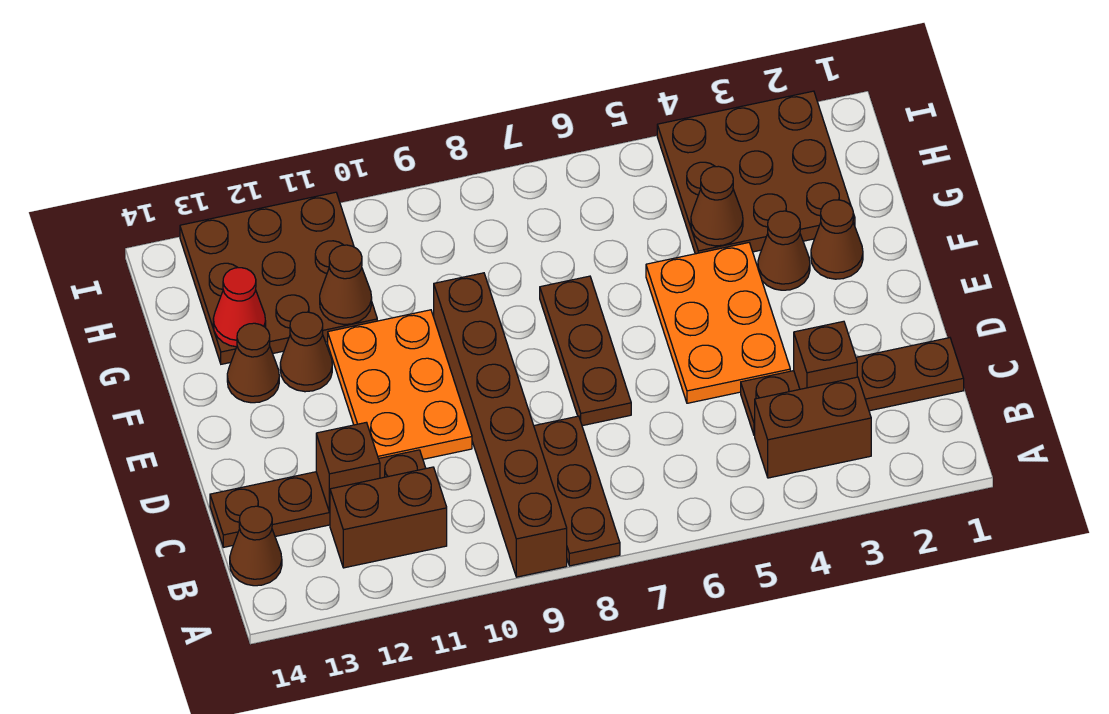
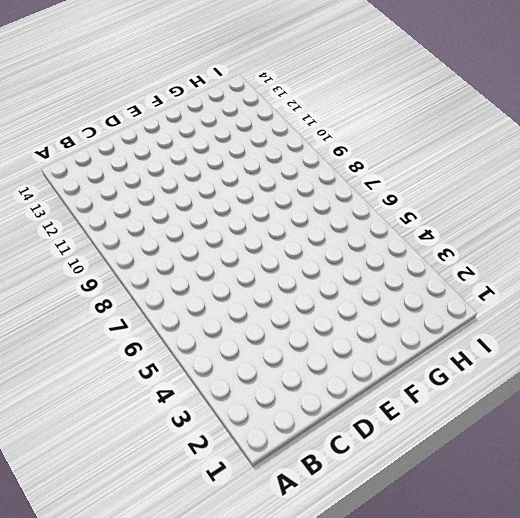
none -> brown 1x3 plate [534,416,620,566]
none -> brown 1x6 brick [434,273,567,577]
none -> brown 1x2 brick [755,377,871,478]

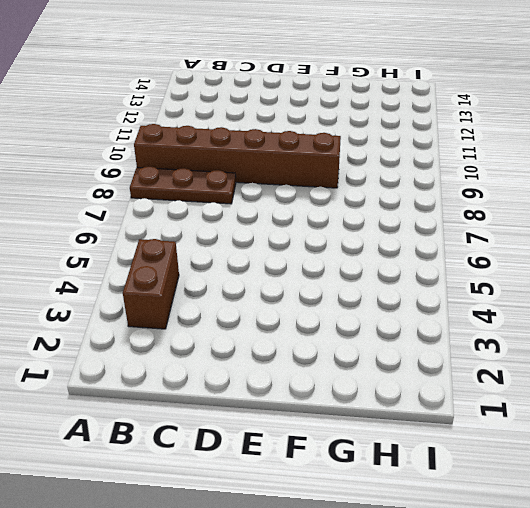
none -> brown 1x2 brick [330,467,447,568]
none -> brown 1x1 cone [230,506,282,586]
none -> brown 1x4 plate [741,338,964,435]

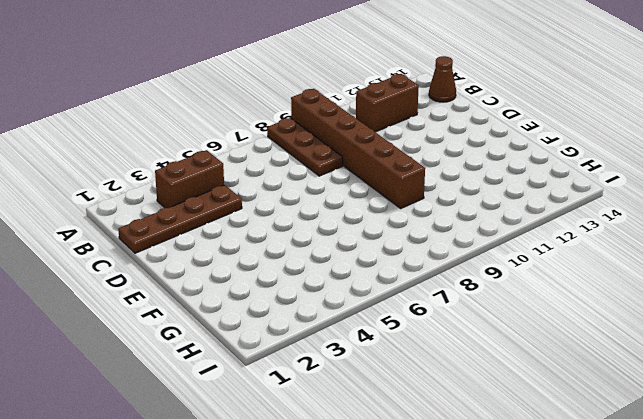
none -> brown 1x4 plate [210,450,426,547]
none -> orange 2x3 plate [646,243,790,403]
none -> brown 1x3 plate [540,276,631,426]

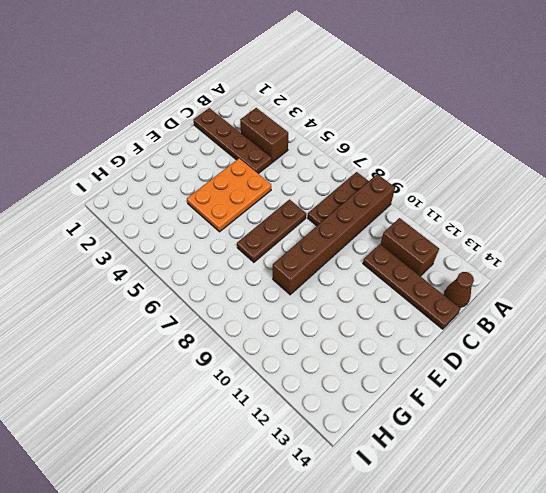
none -> orange 2x3 plate [328,310,472,459]
none -> brown 1x1 cone [811,200,863,279]
none -> brown 1x1 cone [758,211,810,290]

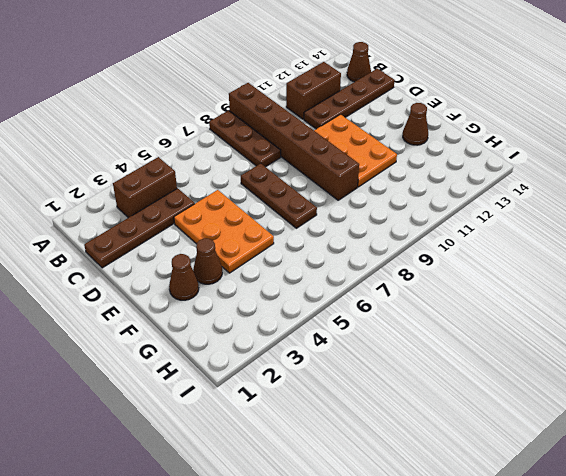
none -> brown 1x1 cone [280,312,332,392]
none -> brown 3x3 plate [657,91,855,254]
none -> brown 3x3 plate [180,192,377,364]

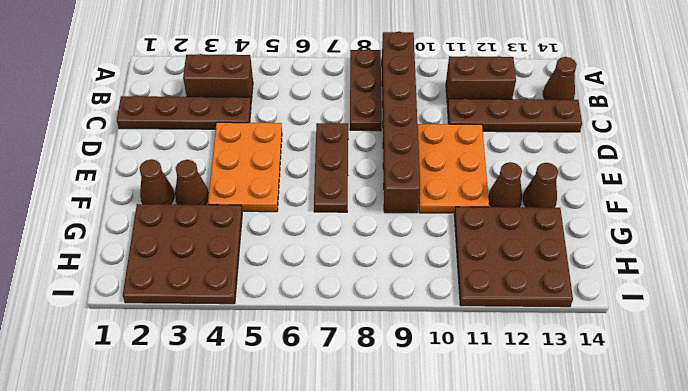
none -> brown 1x1 brick [794,321,857,389]
none -> brown 1x1 brick [316,422,380,512]
none -> brown 1x1 cone [691,166,743,246]

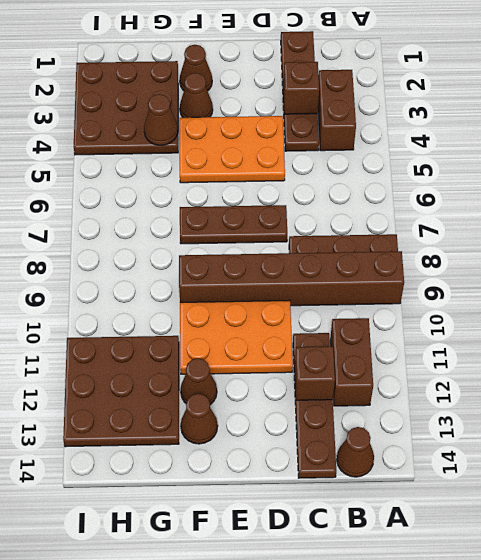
none -> brown 1x1 cone [320,245,372,324]
none -> red 1x1 cone [213,268,266,347]

